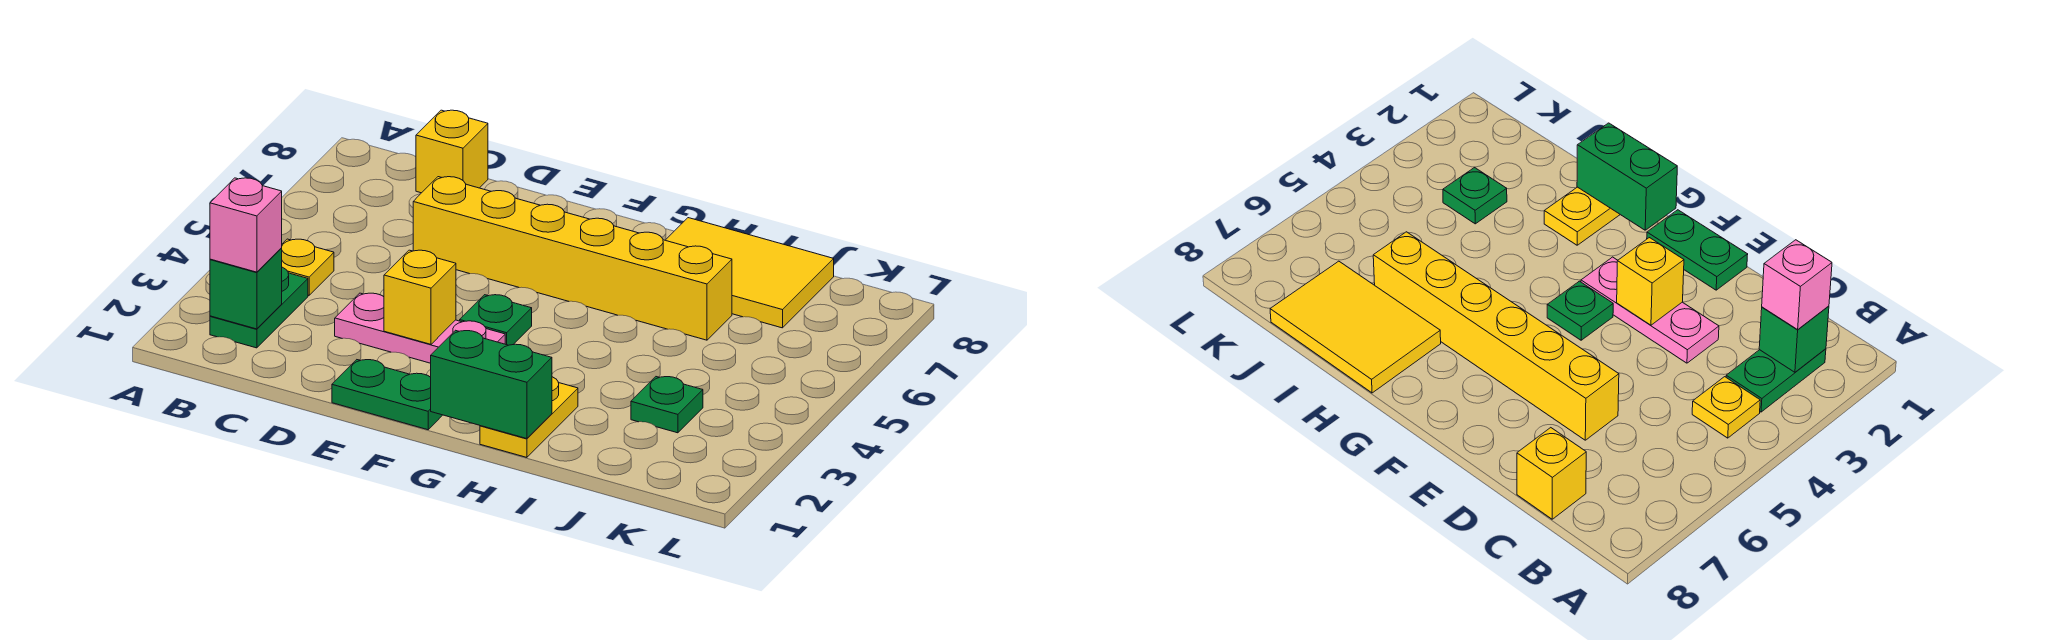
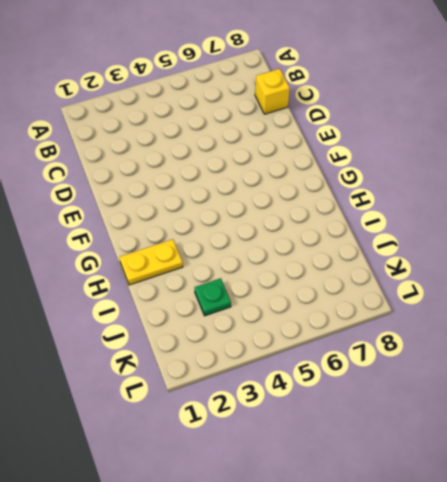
none -> green 1x2 plate [210,267,308,348]
none -> yellow 1x1 plate [282,239,334,295]
none -> pink 1x3 plate [335,293,505,363]

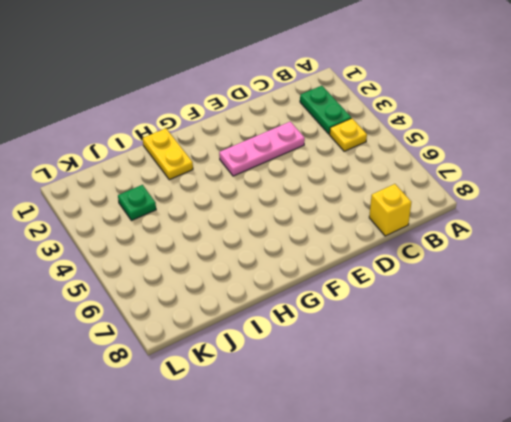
none -> yellow 1x6 brick [413,177,732,340]
none -> green 1x2 plate [332,360,442,430]
none -> green 1x1 plate [460,295,532,345]

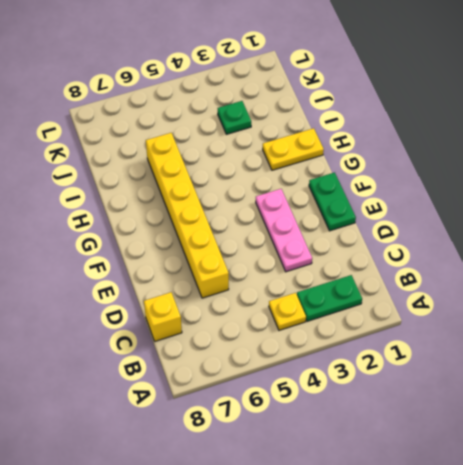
none -> green 1x1 plate [460,295,532,345]
none -> yellow 2x3 tile [666,218,834,328]
none -> green 1x1 brick [210,248,282,329]

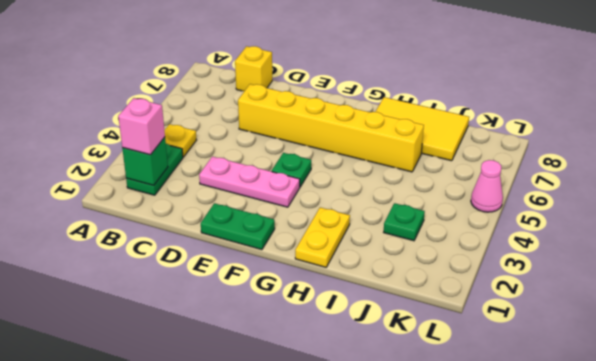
pink 1x1 cone [471,160,503,212] -> none
none -> yellow 1x1 brick [384,250,456,344]
none -> green 1x2 brick [431,330,552,439]

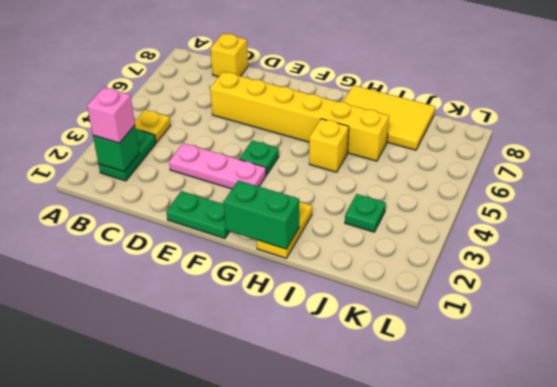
yellow 1x1 brick [309,119,349,172] -> yellow 1x1 brick moved to [384,250,456,344]

